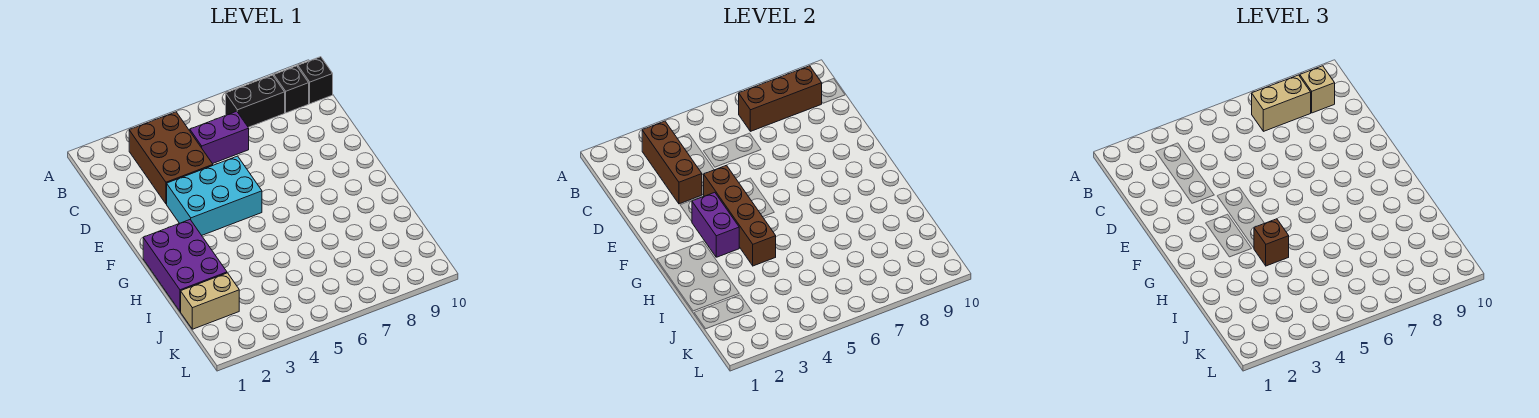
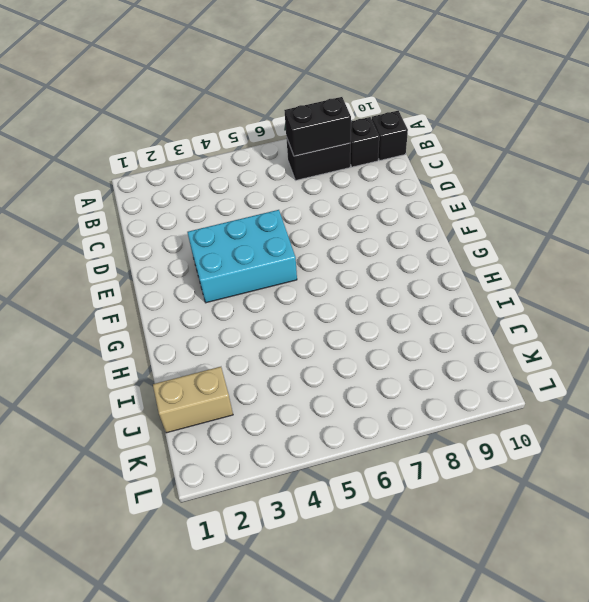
black 1x2 brick [284,97,351,156] -> brown 1x3 brick [739,66,822,131]
none -> brown 2x3 brick [129,112,213,204]
none -> purple 1x2 brick [190,111,249,164]
none -> purple 2x3 brick [143,220,227,311]

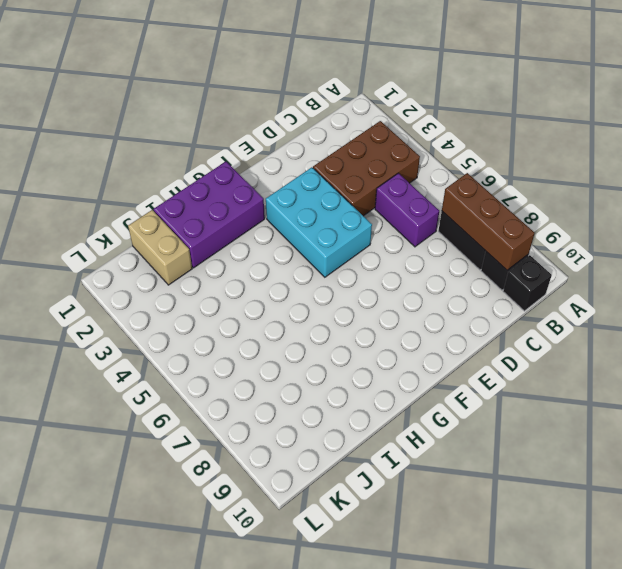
none -> brown 1x3 brick [642,121,702,204]
none -> brown 1x4 brick [704,165,776,266]
none -> purple 1x2 brick [692,192,739,257]

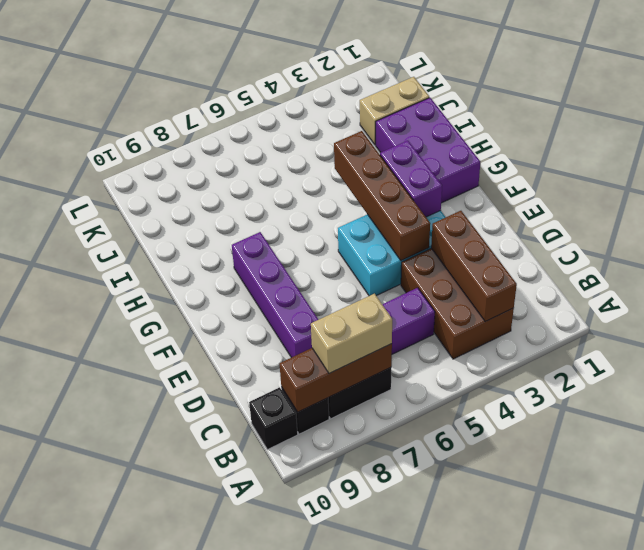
purple 1x4 brick [232,232,318,358] -> none
none -> tan 1x1 brick [1300,66,1335,113]
none -> brown 1x1 brick [1254,219,1289,266]

